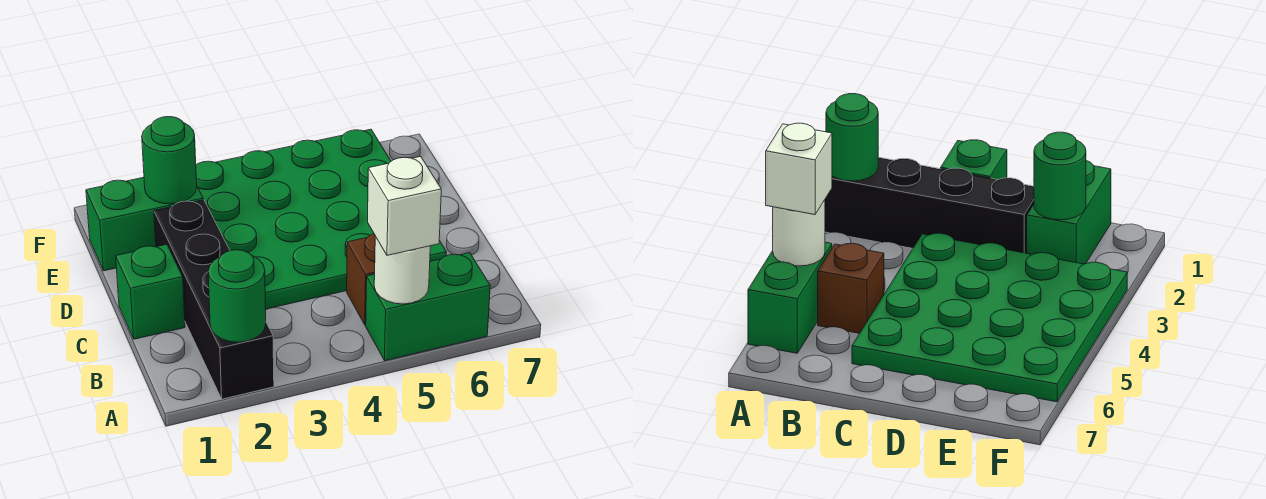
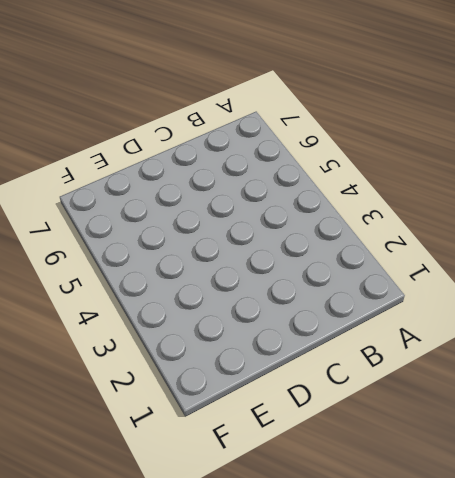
none -> black 1x4 brick [154,200,274,399]
none -> green 1x2 brick [366,253,490,361]

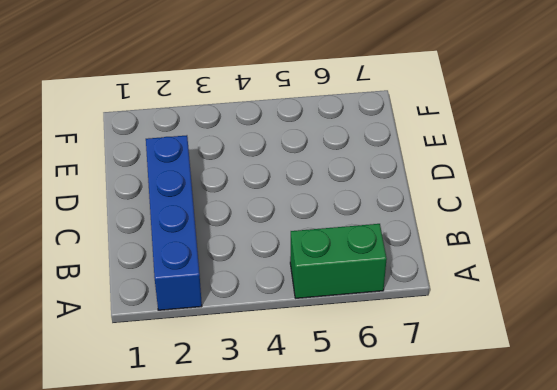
blue 1x4 brick [146,135,202,310] -> black 1x4 brick [154,200,274,399]
none -> brown 1x1 brick [347,234,375,325]
none -> green 1x1 brick [116,244,185,339]

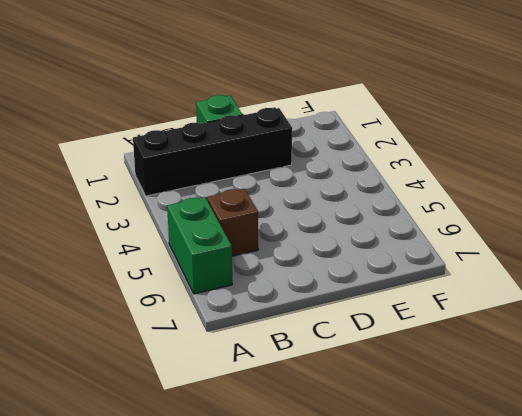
none -> green 4x4 plate [196,129,446,309]
none -> green 1x2 brick [86,177,203,271]

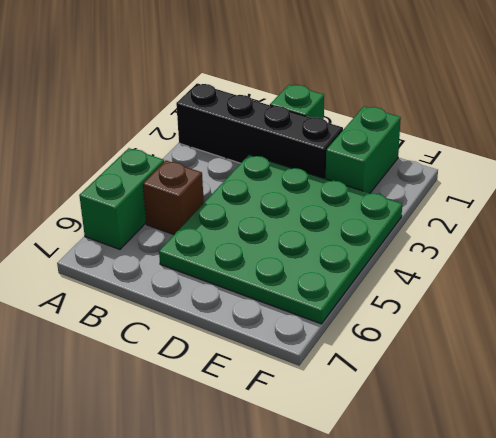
none -> green 1x1 round brick [208,250,266,342]
none -> white 1x1 round brick [374,236,430,304]

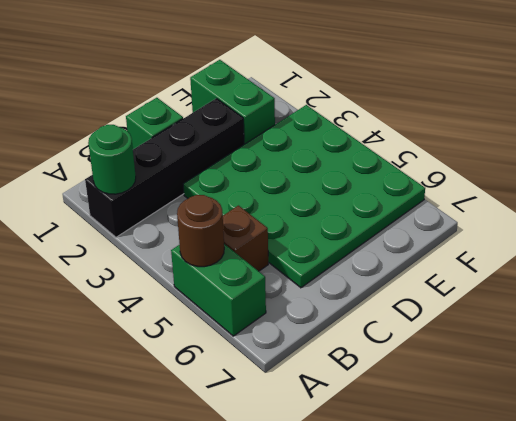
brown 1x1 round brick [177,195,224,267] -> white 1x1 round brick [374,236,430,304]
none -> green 1x1 round brick [142,117,197,204]
none -> white 1x1 brick [368,156,441,255]

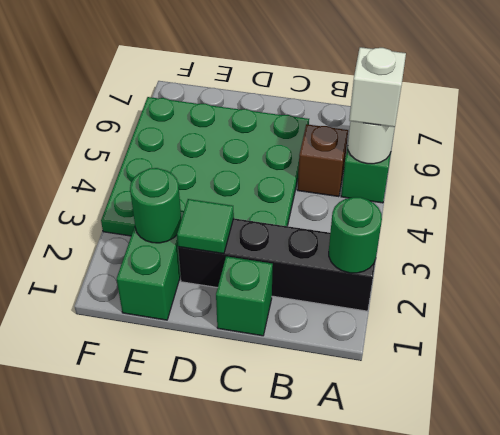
green 1x1 tile [177,199,234,254] -> none

